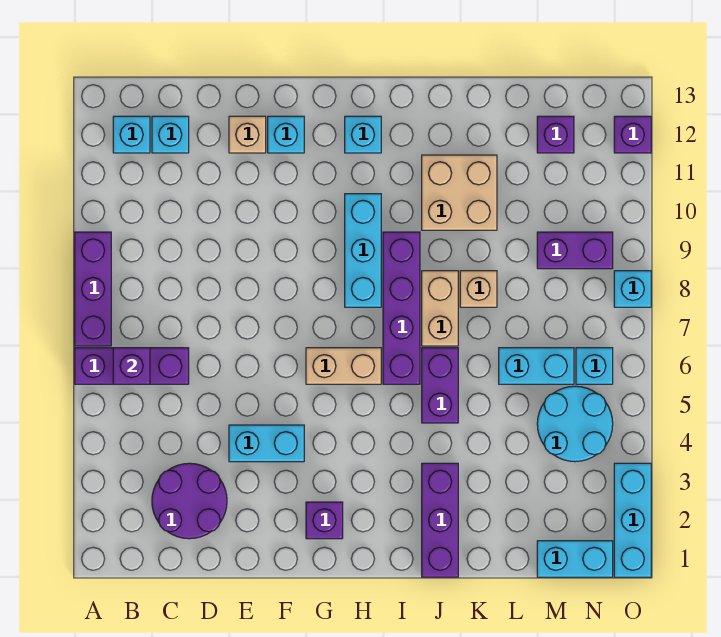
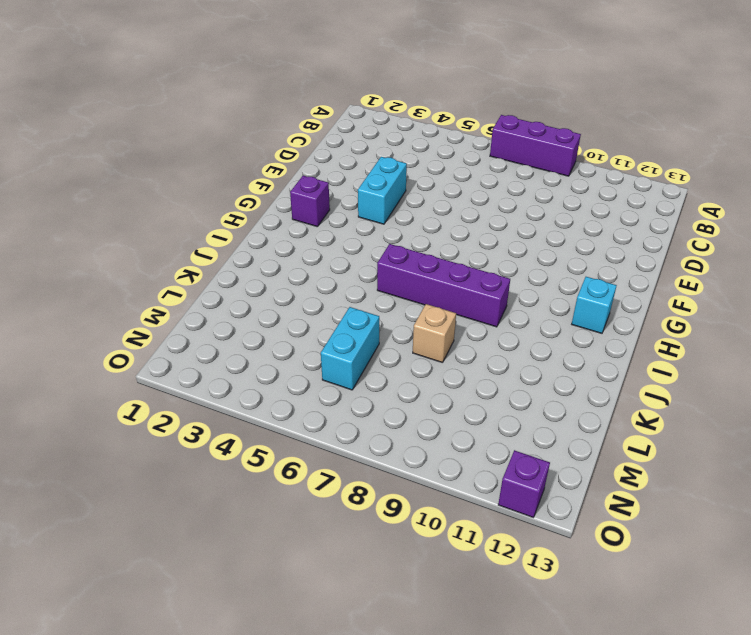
none -> purple 1x3 brick [75,348,189,384]
none -> cyan 1x1 brick [113,116,150,153]
none -> purple 2x2 round brick [152,463,227,539]

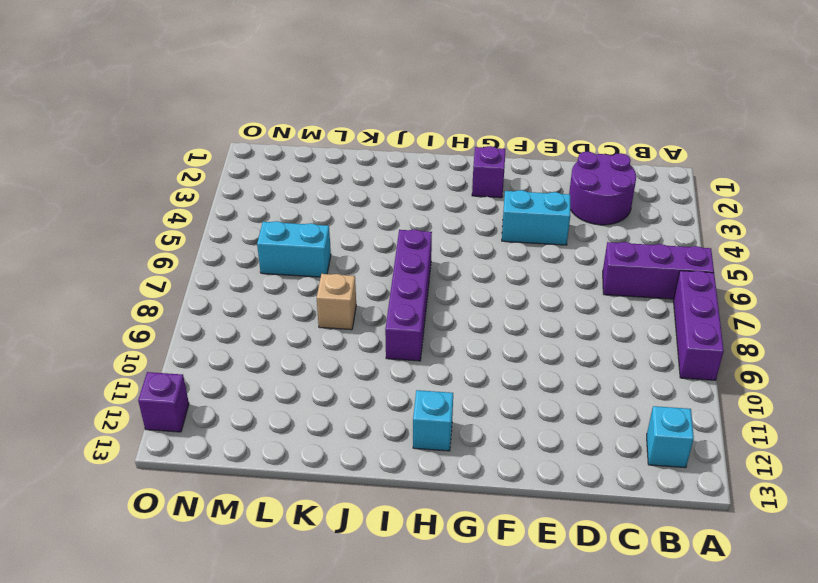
none -> cyan 1x1 brick [152,116,189,153]
none -> tan 1x1 brick [229,116,266,153]
none -> cyan 1x1 brick [268,116,304,153]

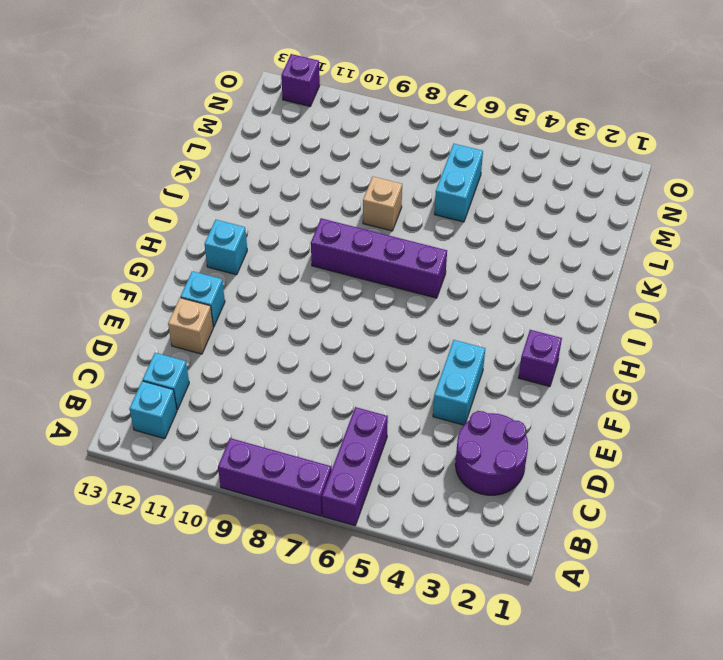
none -> tan 1x2 brick [306,348,381,384]
none -> cyan 1x3 brick [345,194,381,307]
none -> purple 1x3 brick [422,463,458,577]

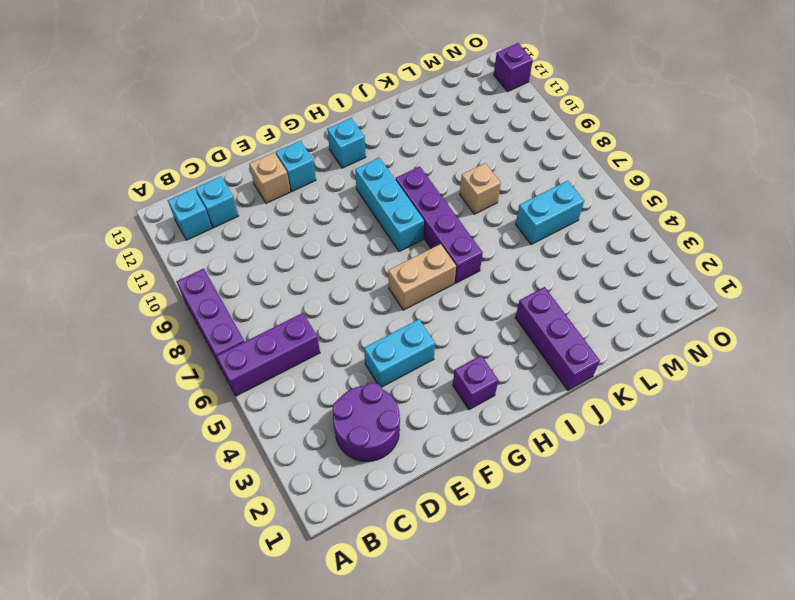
none -> purple 1x2 brick [422,348,458,423]
none -> tan 1x2 brick [422,271,458,346]
none -> tan 2x2 brick [422,155,497,230]

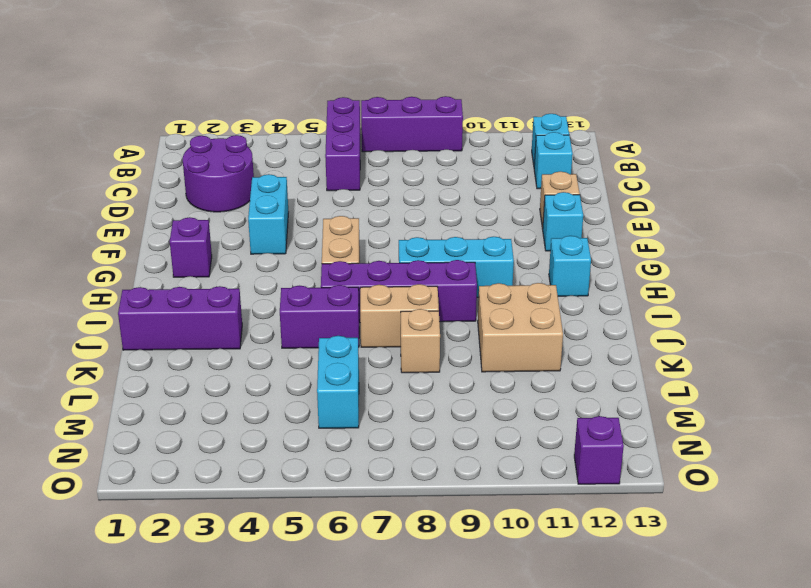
none -> cyan 1x2 brick [537,541,613,577]
none -> cyan 2x2 round brick [537,386,613,462]
none -> purple 1x2 brick [537,232,613,269]

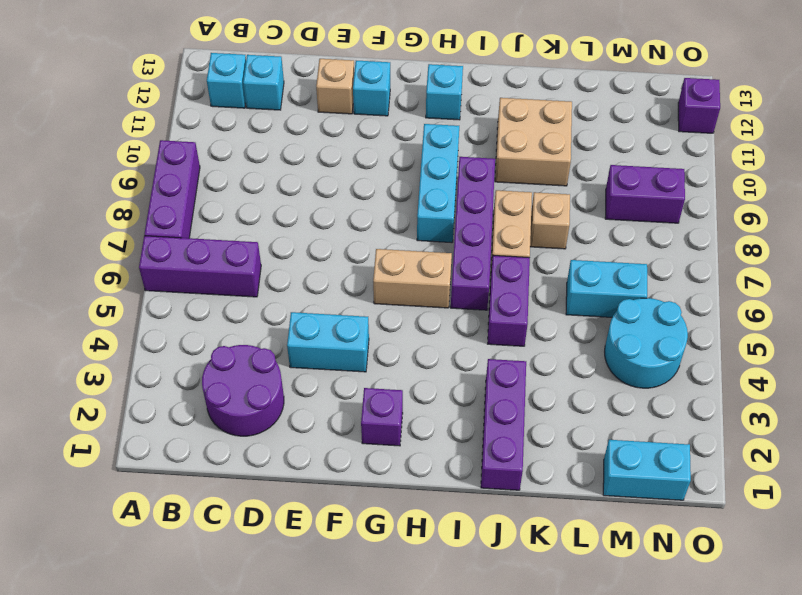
none -> purple 1x1 brick [537,116,574,153]
none -> cyan 1x1 brick [576,348,613,384]
none -> cyan 1x3 brick [614,463,651,577]

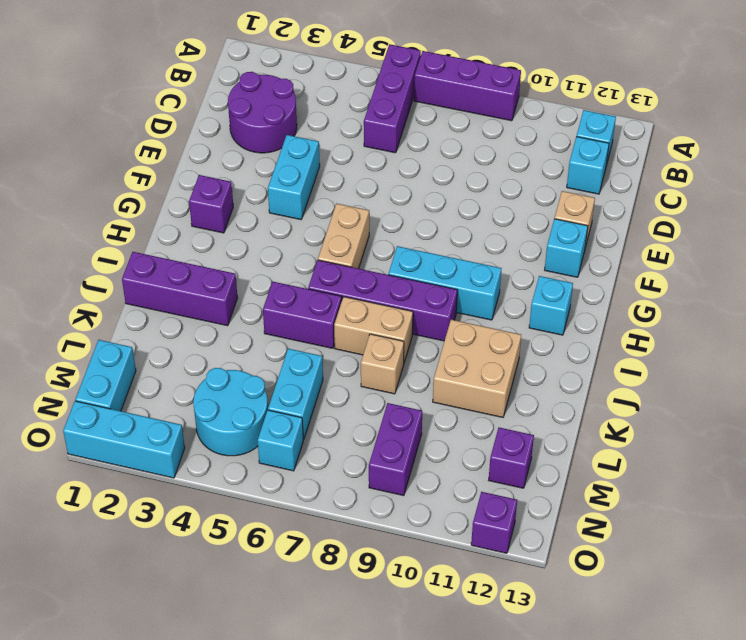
none -> cyan 1x1 brick [614,271,651,307]
none -> purple 1x1 brick [113,348,150,384]

